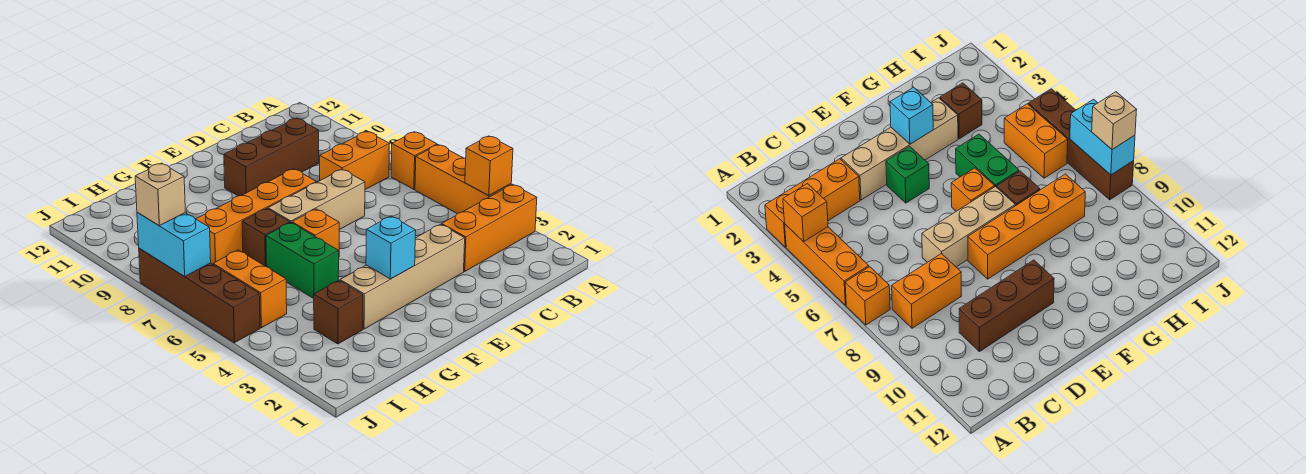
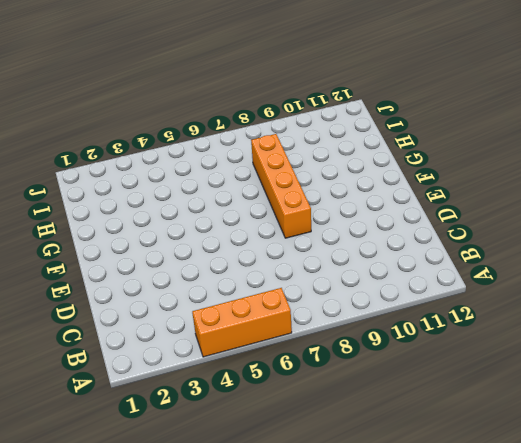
none -> orange 1x3 brick [442,184,537,271]
none -> orange 1x1 brick [391,132,437,189]
none -> orange 1x2 brick [320,131,389,189]

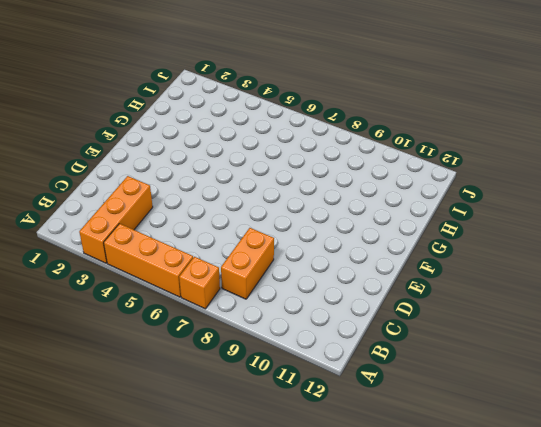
none -> brown 1x3 brick [224,118,319,196]
none -> tan 1x4 brick [340,224,465,329]
none -> tan 1x3 brick [268,169,365,230]

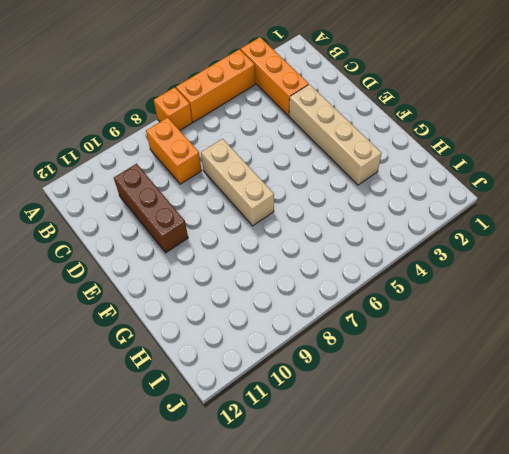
none -> green 1x1 brick [886,146,929,203]
none -> orange 1x4 brick [196,169,316,265]
none -> orange 1x1 brick [292,209,339,251]

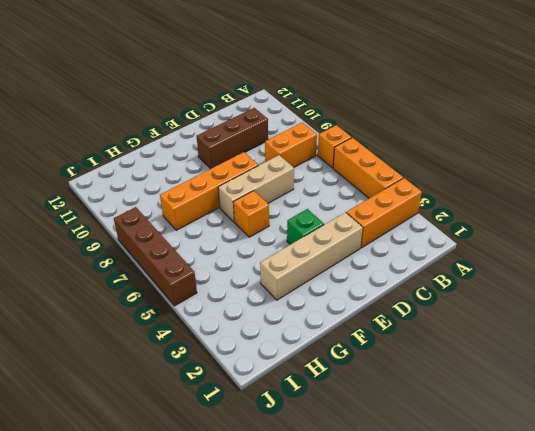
none -> green 1x2 brick [266,223,339,299]
none -> brown 1x1 brick [242,209,290,267]
none -> brown 1x1 brick [314,280,363,344]

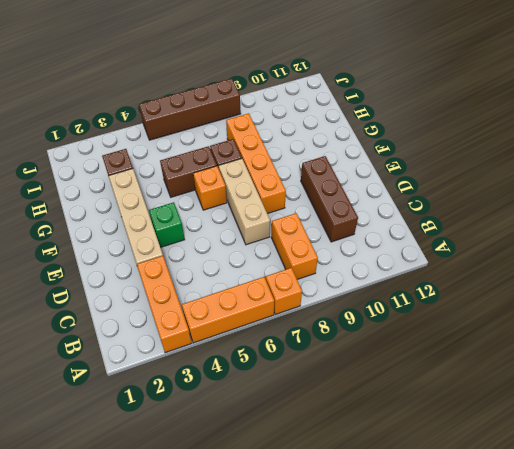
brown 1x2 brick [160,146,217,197] -> green 1x2 brick [266,223,339,299]
none -> orange 1x2 brick [213,250,287,328]
none -> orange 1x1 brick [465,136,513,196]
none -> cyan 1x1 brick [366,216,416,279]

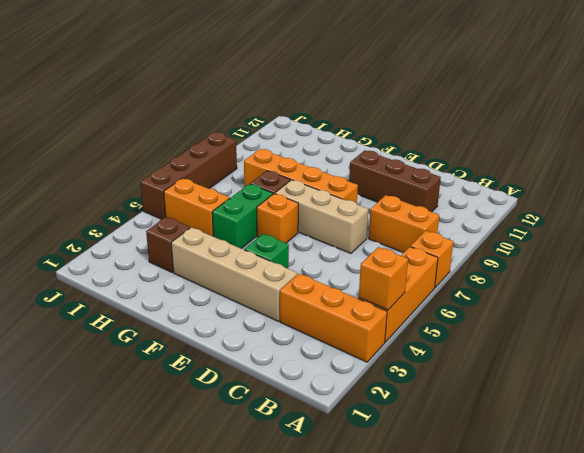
orange 1x2 brick [164,178,230,236] -> orange 1x2 brick turned to [213,250,287,328]
none -> cyan 1x1 brick [366,216,416,279]
none -> cyan 1x2 brick [137,213,211,276]
none -> tan 1x1 brick [135,163,185,226]

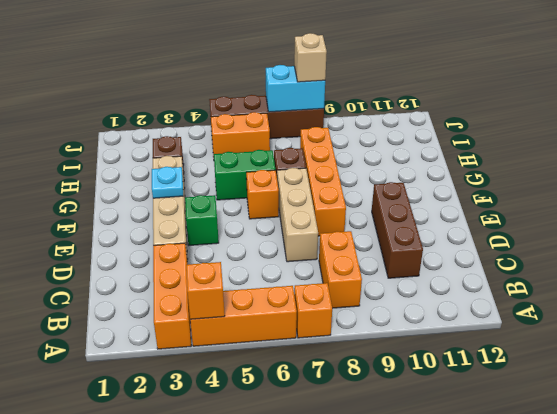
cyan 1x1 plate [152,167,183,198] -> cyan 1x1 brick [366,216,416,279]

